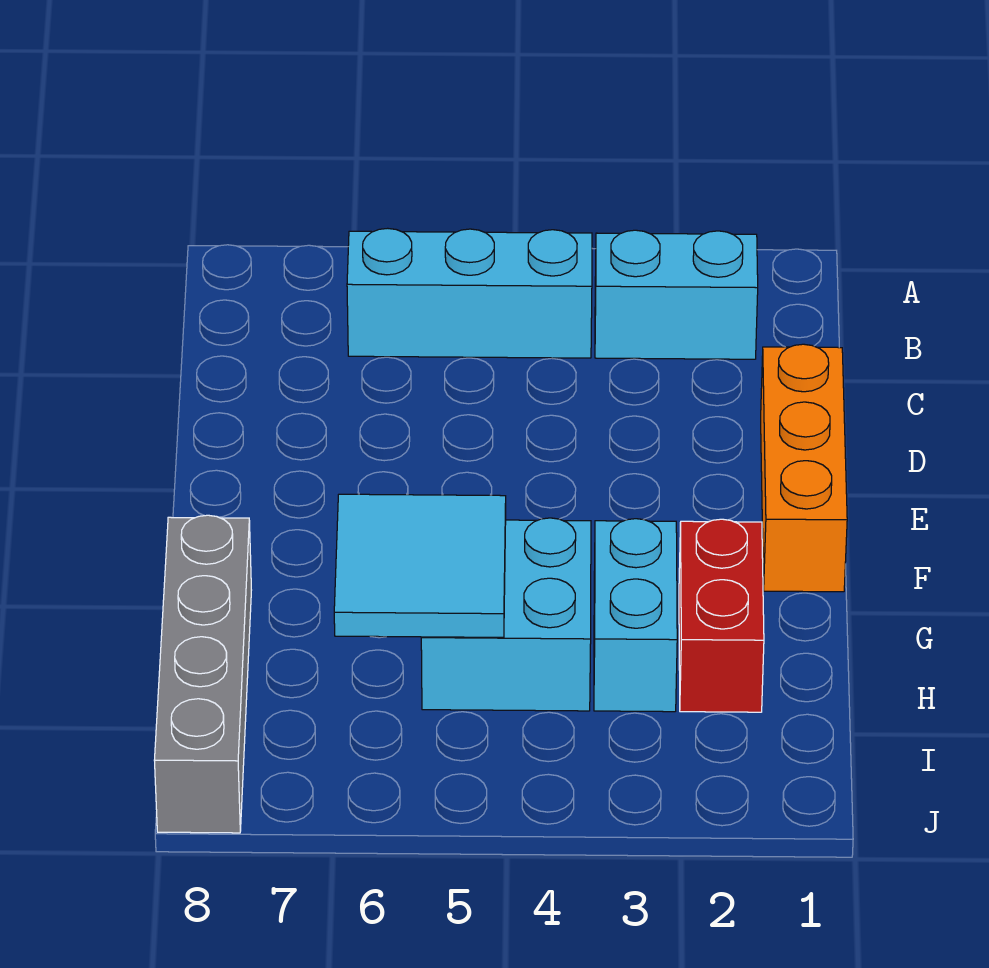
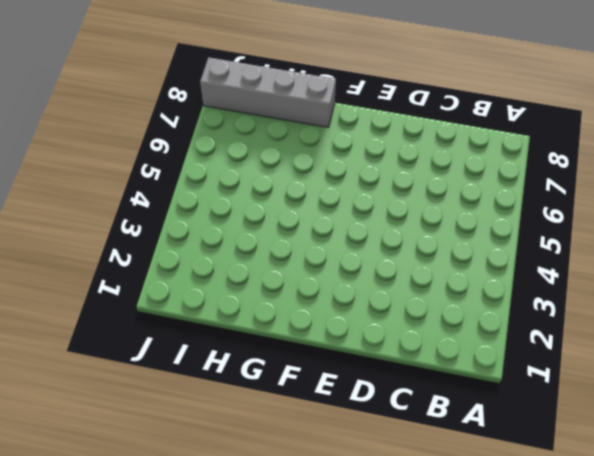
none -> cyan 1x2 brick [595,230,758,359]
none -> cyan 1x3 brick [347,228,592,358]

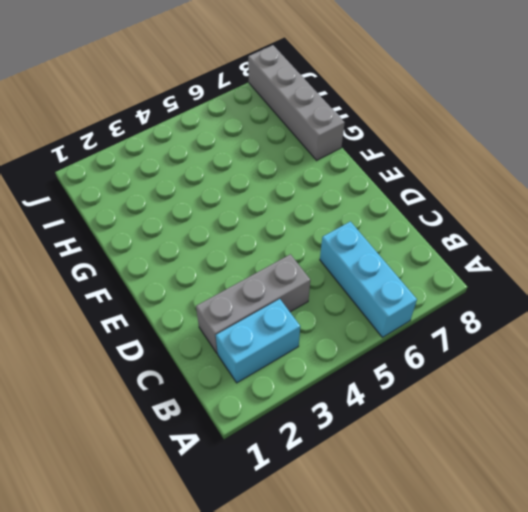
cyan 1x3 brick [320,221,417,337] -> cyan 1x3 brick turned to [347,228,592,358]
grey 1x3 brick [196,254,310,354] -> none
none -> orange 1x3 brick [761,344,847,592]
none -> red 1x2 brick [679,519,764,712]

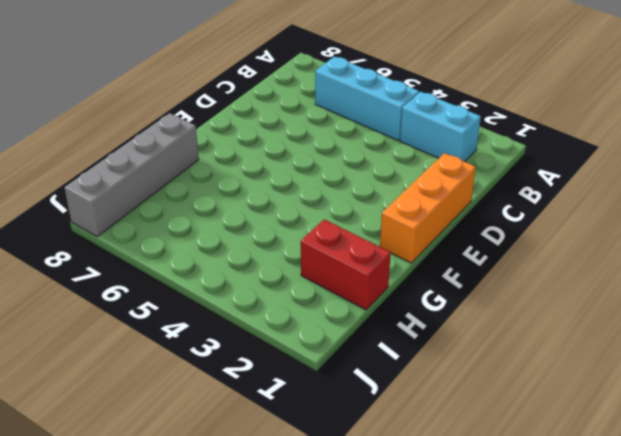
red 1x2 brick [301,219,391,310] -> red 1x2 brick turned to [679,519,764,712]
none -> cyan 1x2 brick [594,519,677,712]
none -> cyan 2x2 brick [421,518,591,711]

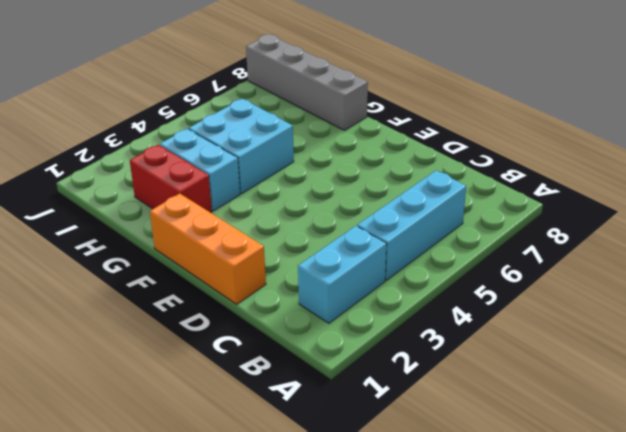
none -> cyan 2x2 tile [334,494,506,637]

